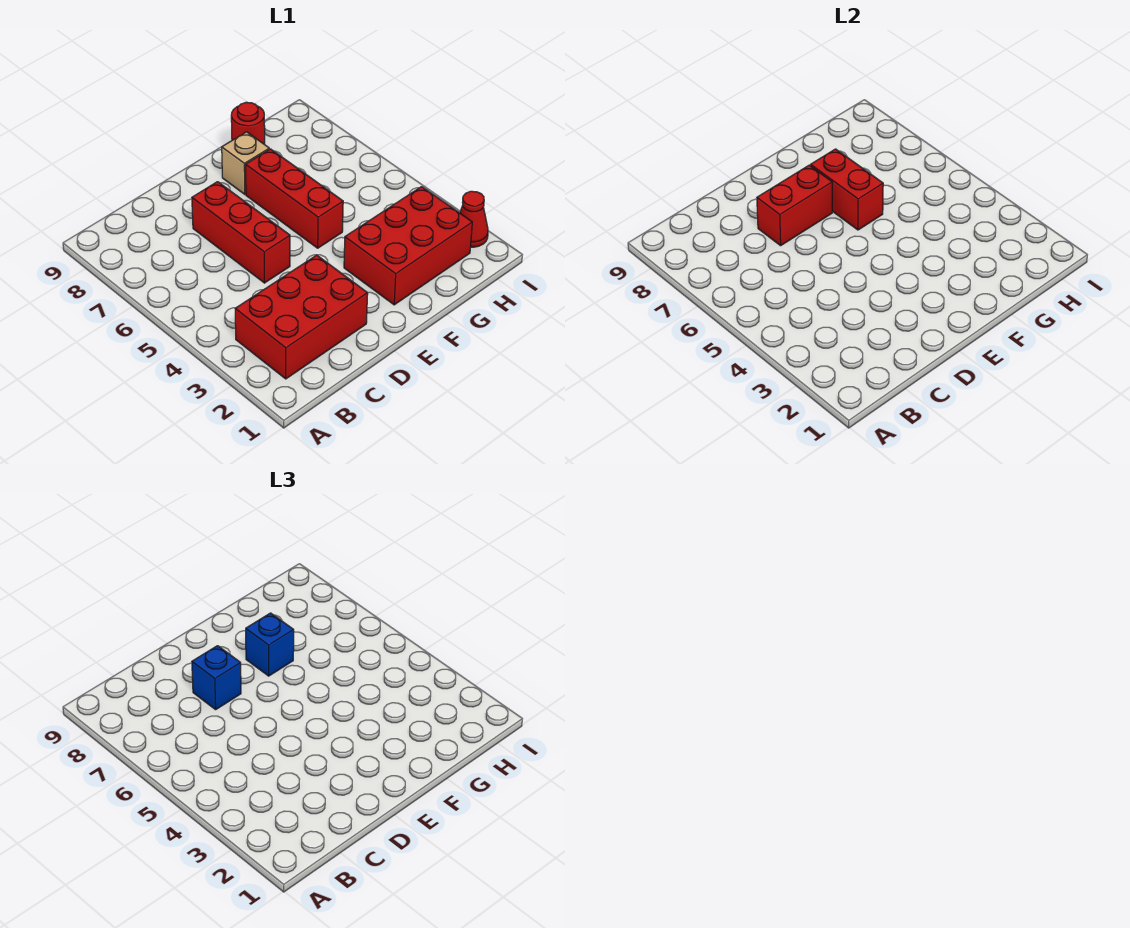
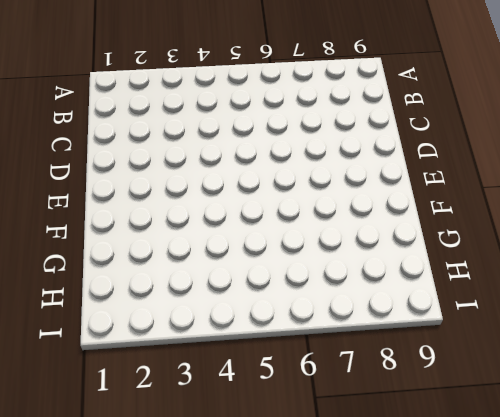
none -> red 2x3 brick [235,255,368,379]
none -> red 1x3 brick [192,182,290,283]

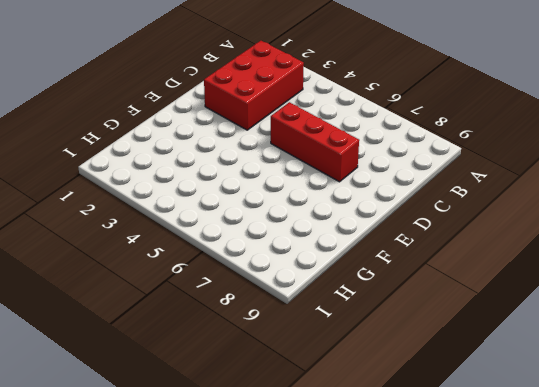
none -> red 2x3 brick [344,187,472,305]
none -> red 1x3 brick [246,149,343,248]

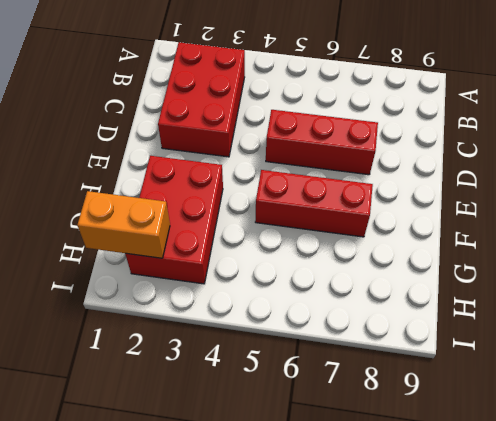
orange 1x2 brick [77,191,170,258] -> none
none -> tan 1x1 brick [222,132,269,194]
none -> red 1x1 round brick [231,102,265,144]

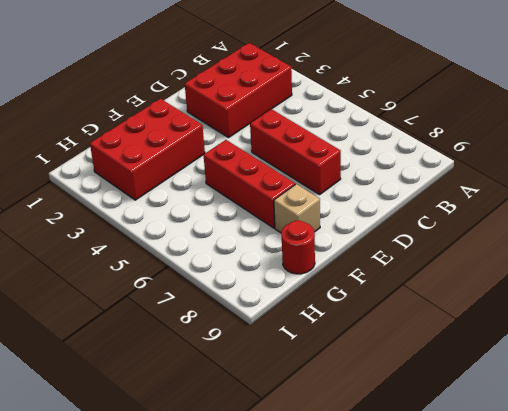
none -> red 1x1 cone [460,191,488,247]
none -> red 1x2 brick [757,165,832,246]

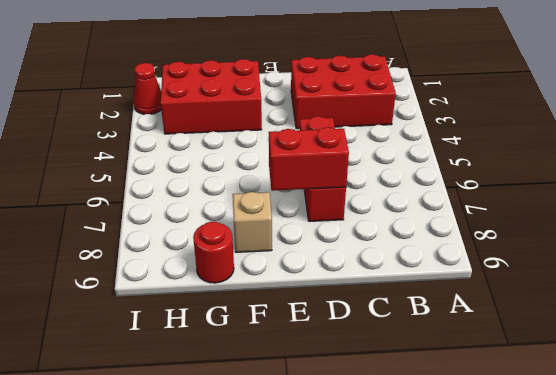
none -> red 1x3 brick [246,149,343,248]
none -> red 1x2 brick [811,149,883,230]

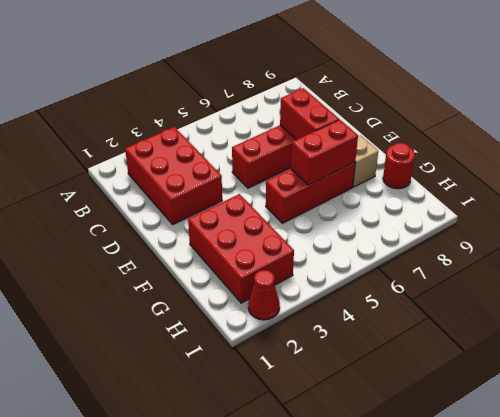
none -> blue 1x1 brick [192,646,241,710]
none -> blue 1x1 brick [246,613,294,676]

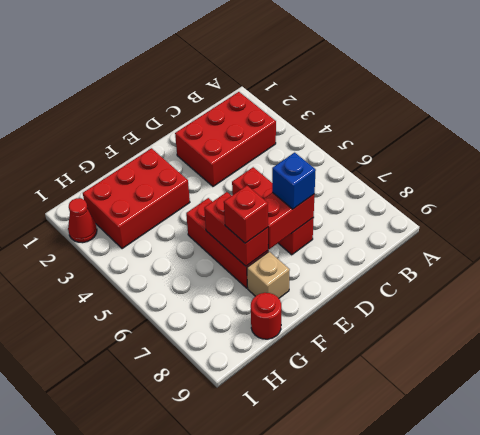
red 1x1 brick [224,186,268,243] -> blue 1x1 brick [246,613,294,676]

